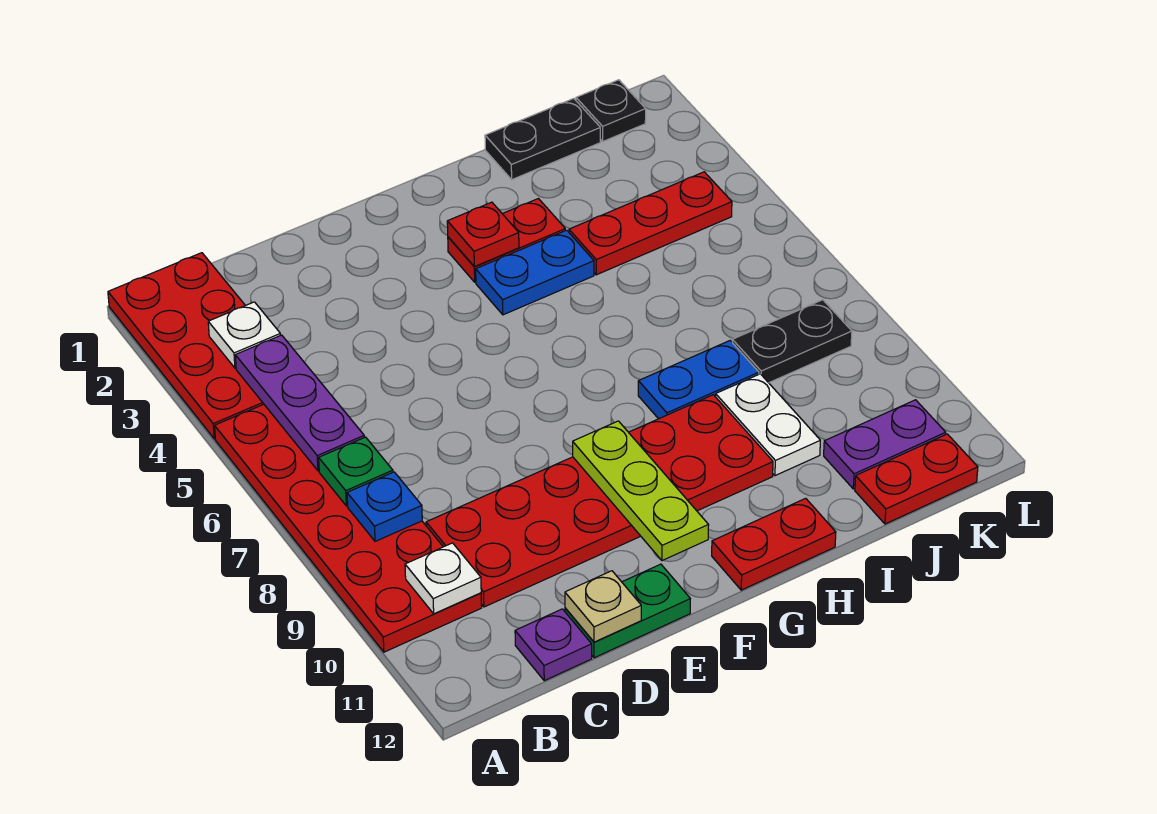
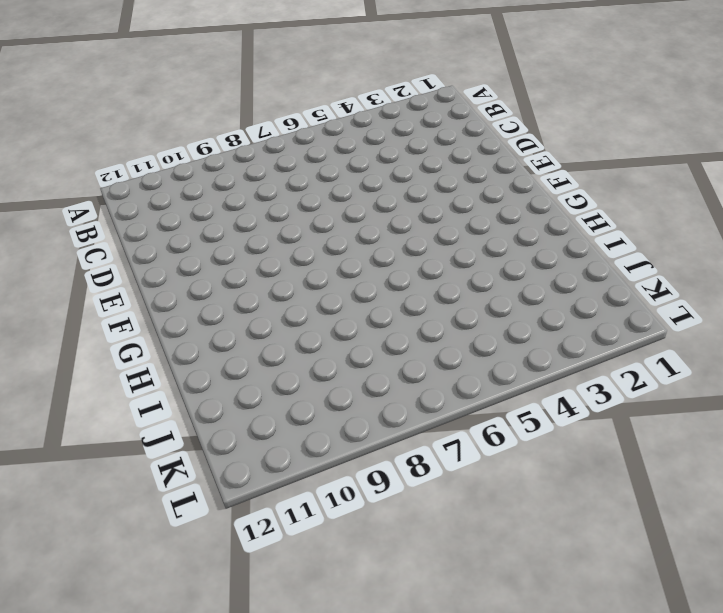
none -> red 2x4 plate [108,253,263,439]
none -> red 2x6 plate [215,404,482,652]
none -> red 2x6 plate [426,395,773,607]

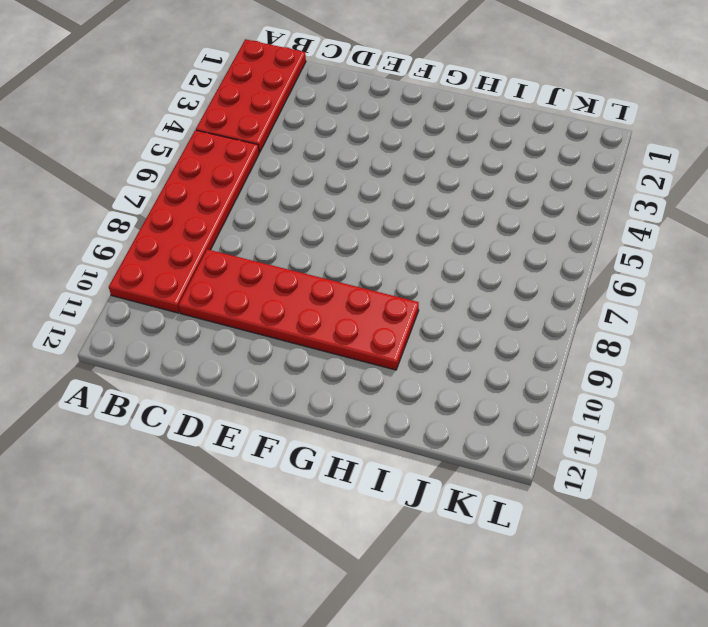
none -> purple 1x1 plate [515,609,592,681]
none -> green 1x2 plate [565,564,690,658]
none -> red 1x2 plate [448,199,565,282]

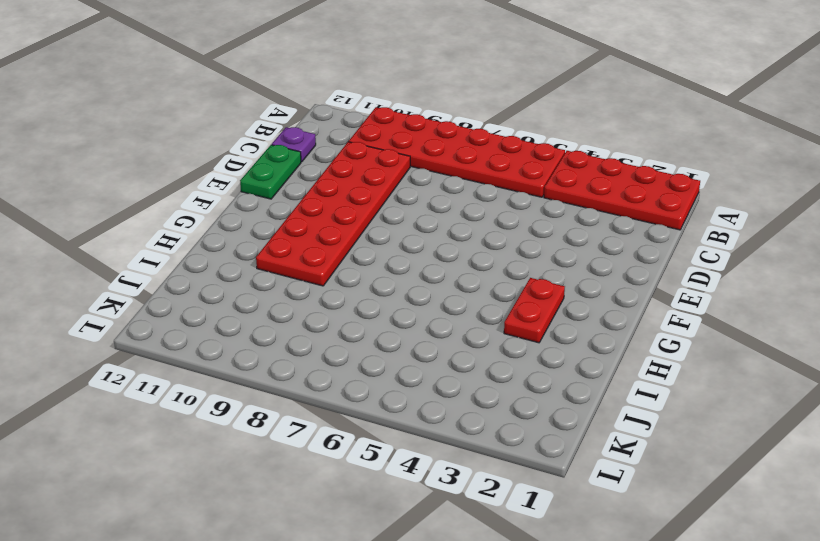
none -> blue 1x2 plate [476,230,594,315]
none -> red 1x2 plate [712,498,836,590]
none -> blue 1x2 plate [638,341,759,419]

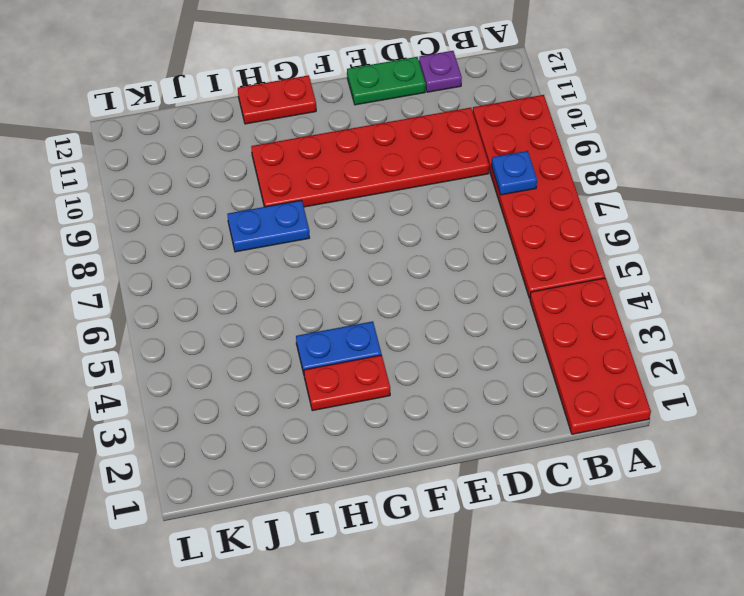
none -> black 1x2 plate [485,99,600,179]
none -> red 1x3 plate [569,172,732,275]
none -> white 1x2 plate [716,374,820,476]

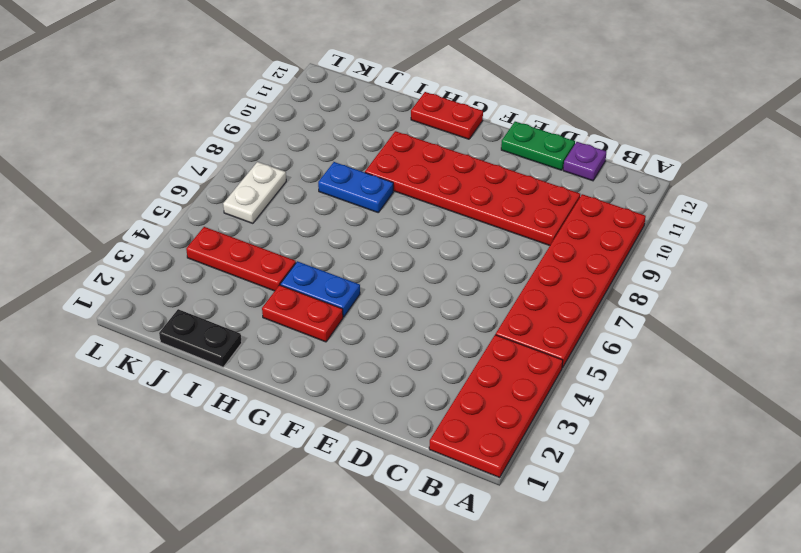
white 1x2 plate [223,162,286,223] -> white 1x2 plate moved to [716,374,820,476]
none -> black 1x2 plate [732,300,852,383]
none -> purple 1x2 plate [824,400,946,489]
none -> red 1x2 plate [855,434,978,524]

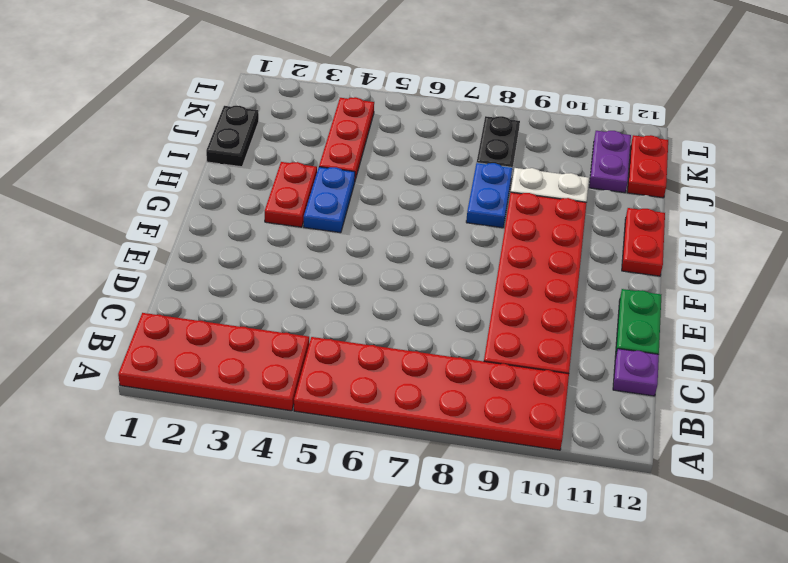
none -> black 1x1 plate [576,80,646,141]
none -> white 1x1 plate [208,302,281,368]
none -> purple 1x3 plate [235,335,364,471]

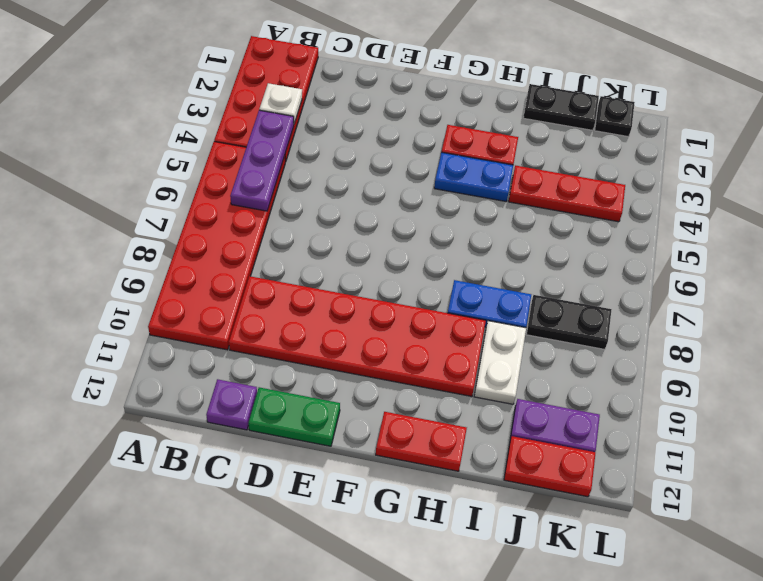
none -> green 1x1 plate [319,437,393,506]
none -> blue 1x1 plate [347,472,422,541]
none -> white 1x1 plate [405,543,481,614]

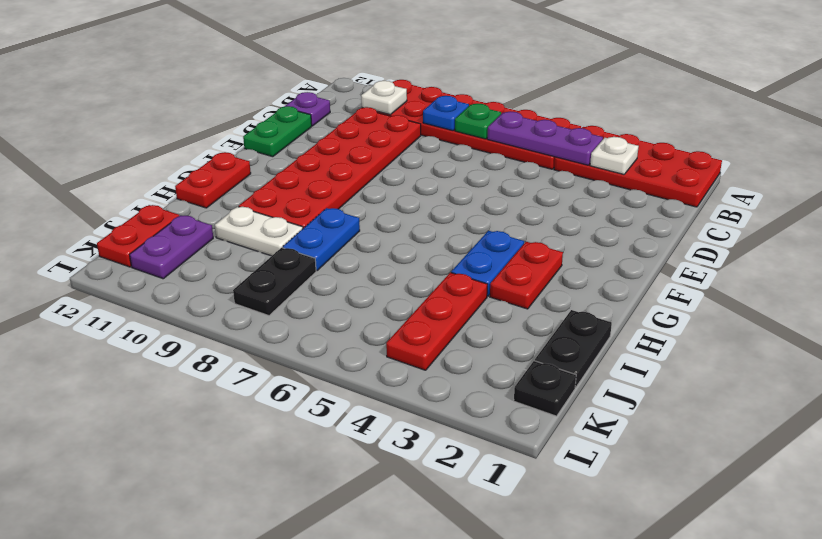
none -> tan 1x1 plate [565,571,641,642]
none -> lime 1x3 plate [573,421,709,561]
none -> red 1x1 plate [447,202,519,267]

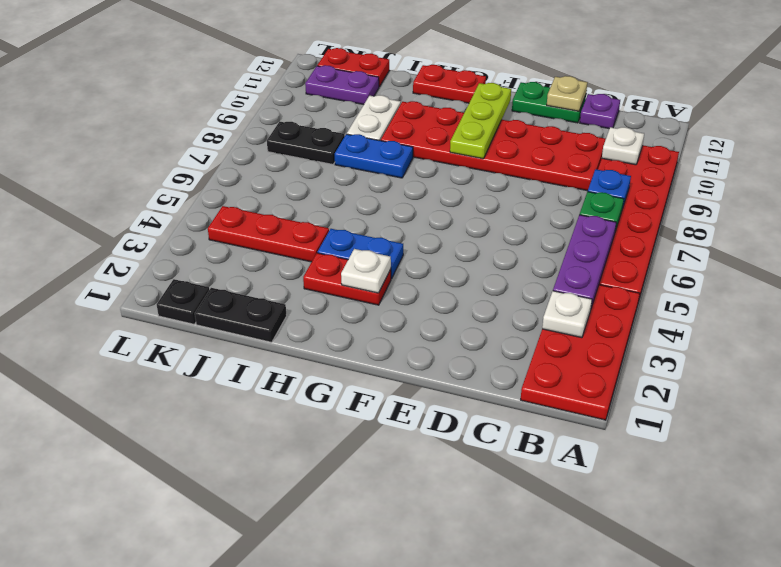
white 1x1 plate [341,249,391,293] -> red 1x1 plate [447,202,519,267]

